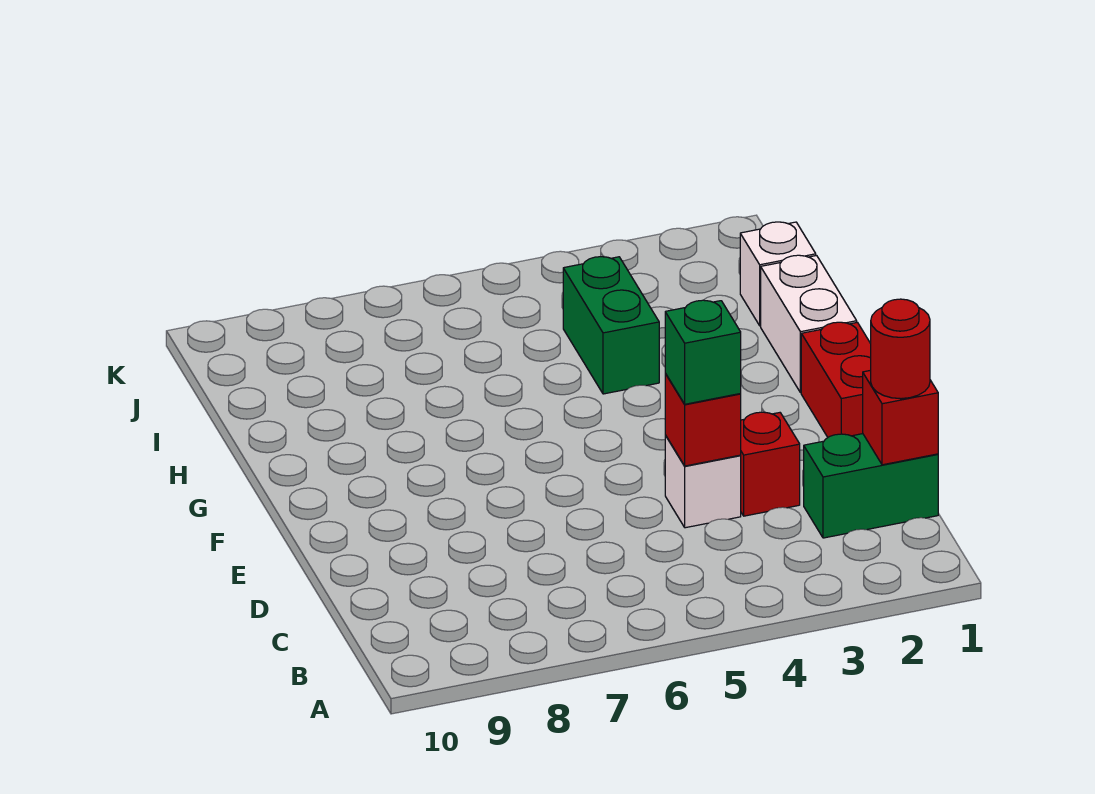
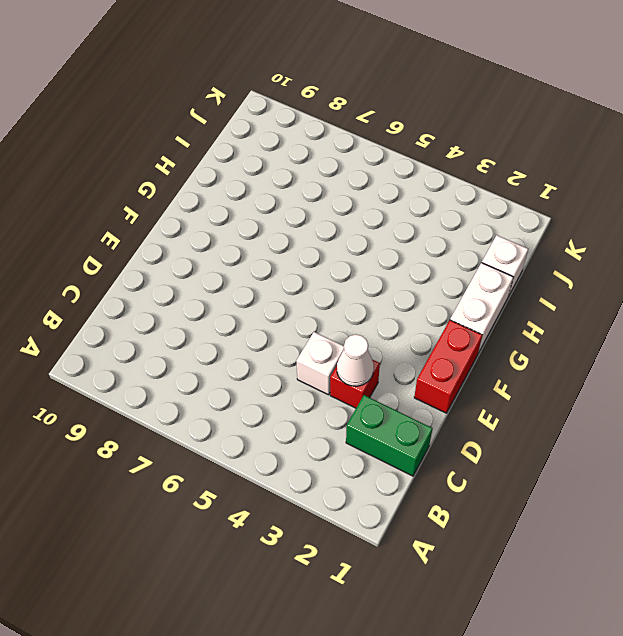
white 1x1 cone [337,334,374,386] -> none
none -> green 1x2 brick [563,257,659,394]
none -> red 1x1 brick [863,370,938,465]

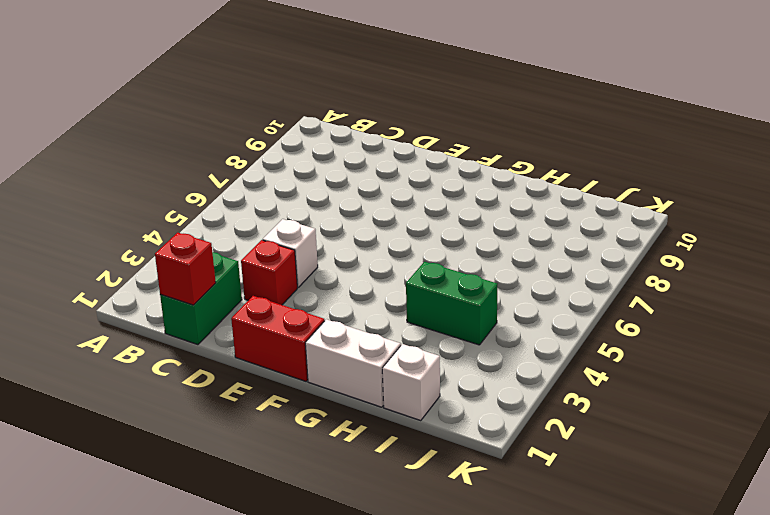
none -> red 1x1 brick [665,373,741,466]
none -> red 1x1 round brick [871,299,930,399]

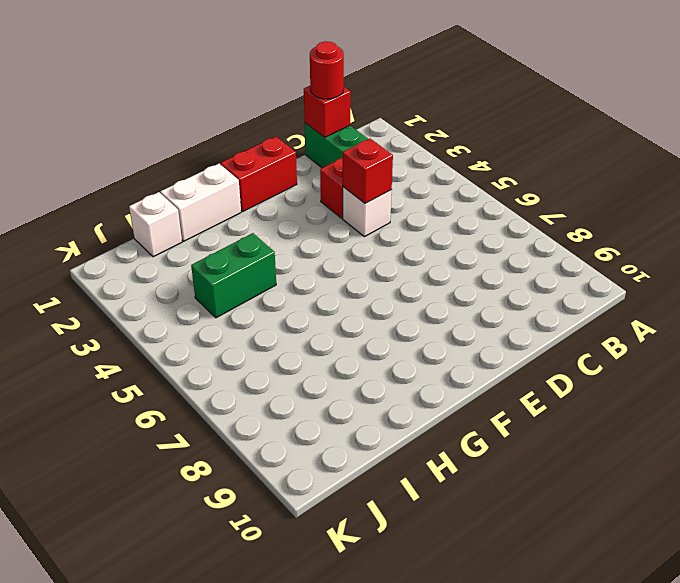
none -> green 1x1 brick [665,300,741,404]

